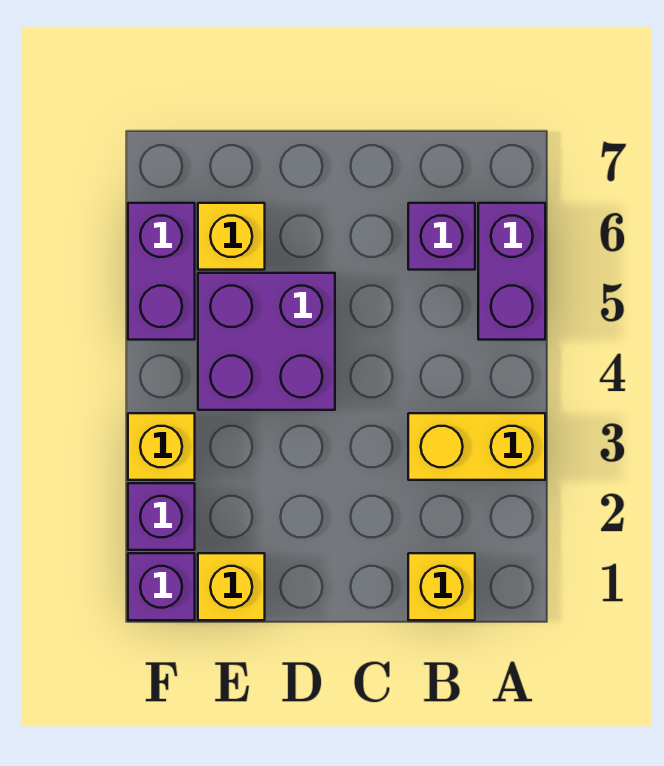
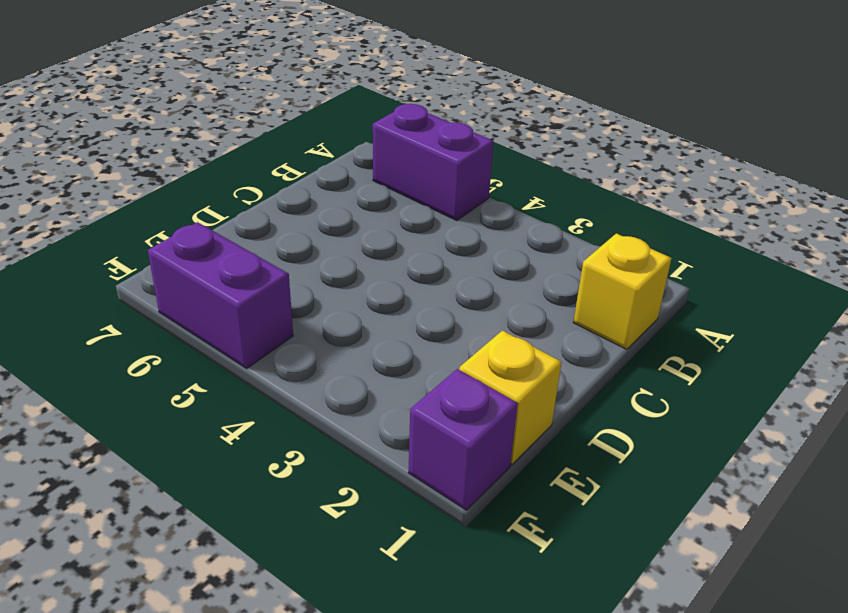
none -> yellow 1x2 brick [408,413,545,480]
none -> purple 1x1 brick [408,203,475,270]

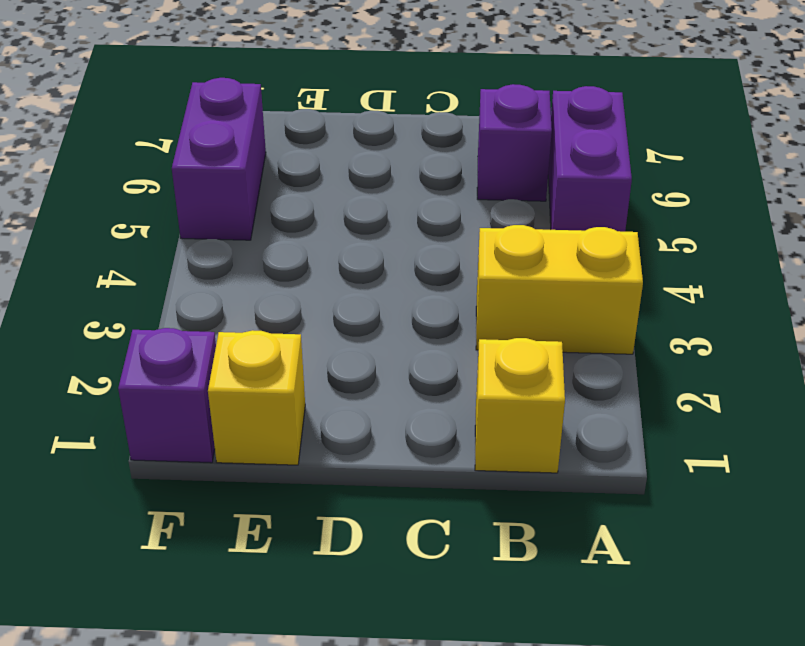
none -> purple 2x2 brick [198,273,335,410]
none -> yellow 1x1 brick [198,203,265,270]

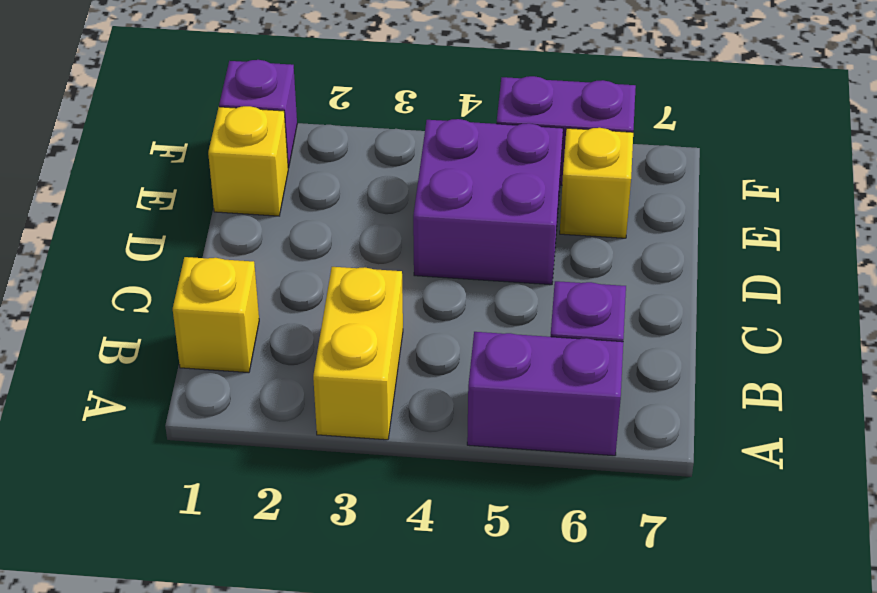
none -> purple 1x1 brick [128,483,195,550]
none -> yellow 1x1 brick [128,413,195,480]

